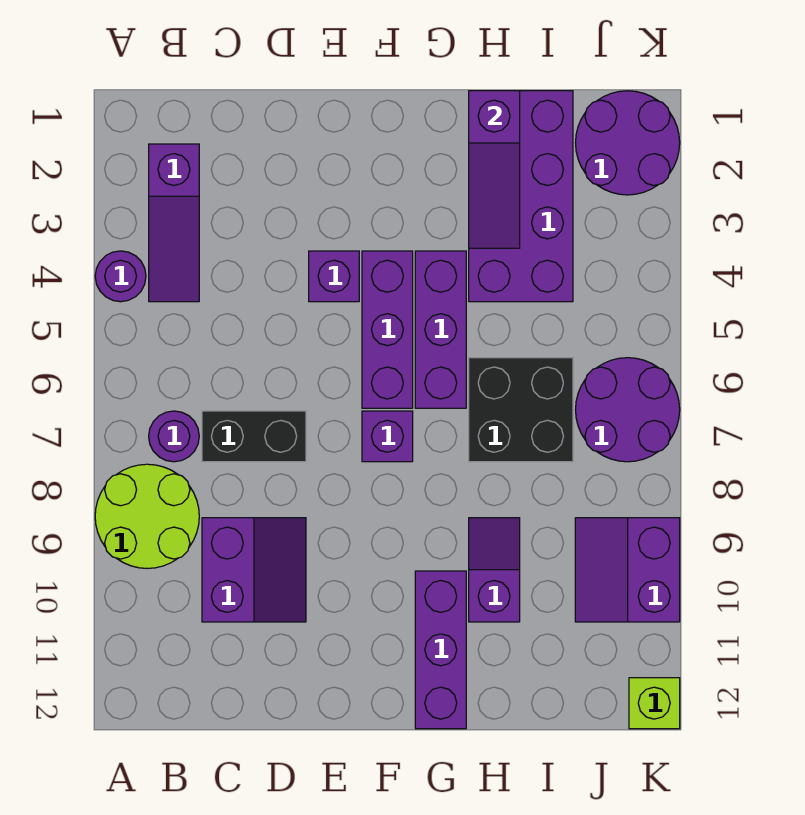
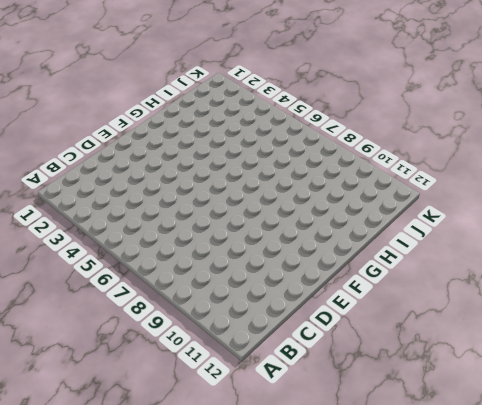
none -> purple 1x1 round brick [95,251,146,302]
none -> lime 2x2 round brick [95,464,199,569]
none -> purple 1x3 slope [149,144,199,302]

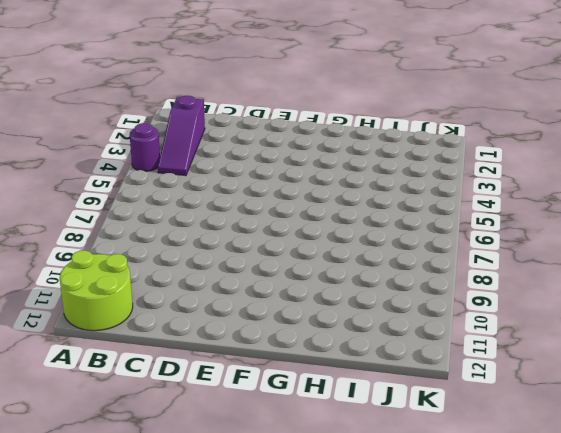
lime 2x2 round brick [60,250,133,331] -> lime 2x2 round brick moved to [95,464,199,569]
none -> purple 1x1 round brick [149,411,199,462]
none -> black 1x2 brick [202,411,306,462]
none -> purple 2x2 slope [202,518,306,622]

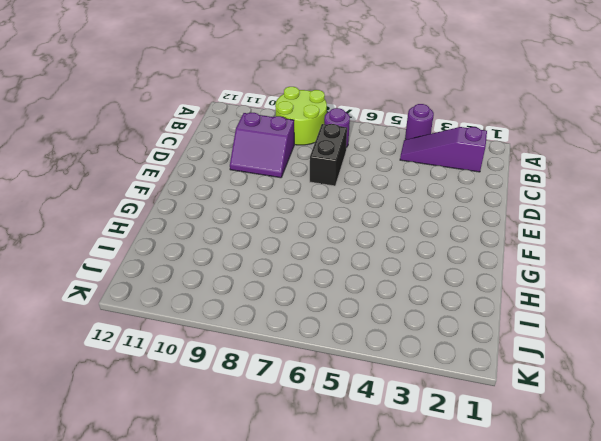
none -> purple 1x1 brick [309,251,359,302]
none -> purple 1x3 brick [362,251,413,408]
none -> purple 1x1 brick [362,411,413,462]

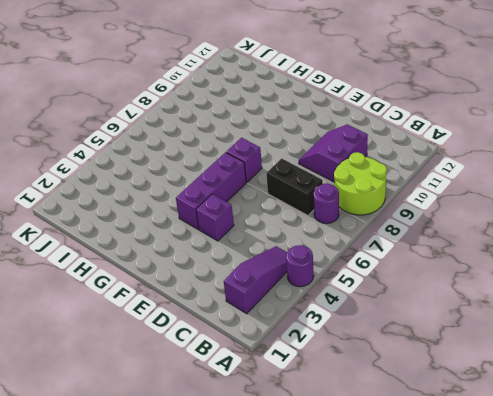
none -> purple 1x3 brick [415,251,466,408]
none -> purple 1x3 brick [415,571,466,729]
none -> purple 2x4 brick [469,91,573,302]

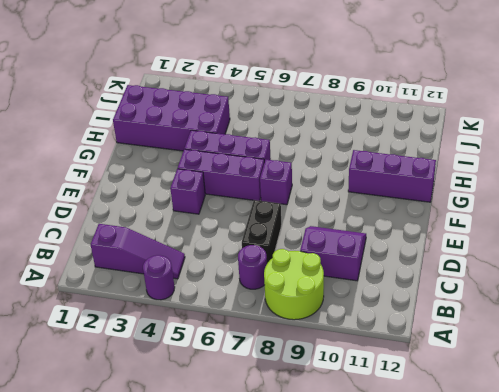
none -> black 2x2 brick [469,358,573,462]
none -> purple 1x2 slope [469,518,520,622]
none -> purple 2x2 round brick [576,91,680,195]

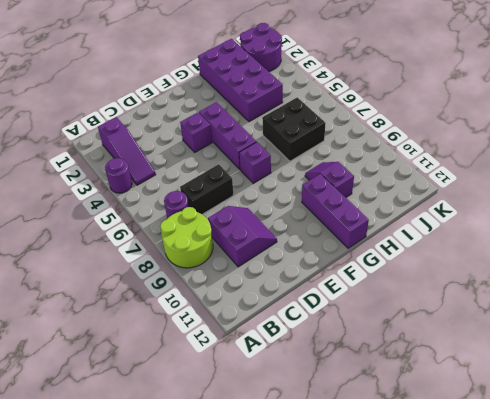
none -> purple 1x3 brick [415,251,466,408]
none -> purple 2x2 round brick [576,358,680,462]
none -> purple 2x2 slope [575,518,680,622]

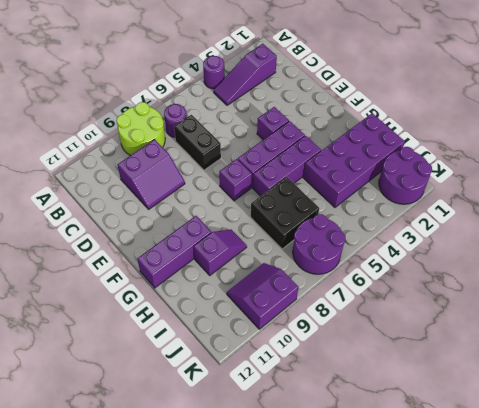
none -> lime 1x1 brick [629,678,680,729]
none -> purple 1x3 slope [469,91,520,248]

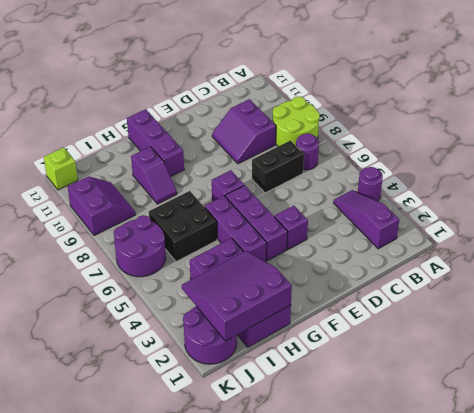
purple 3x3 slope [182,251,292,341] -> purple 1x3 slope [469,91,520,248]

